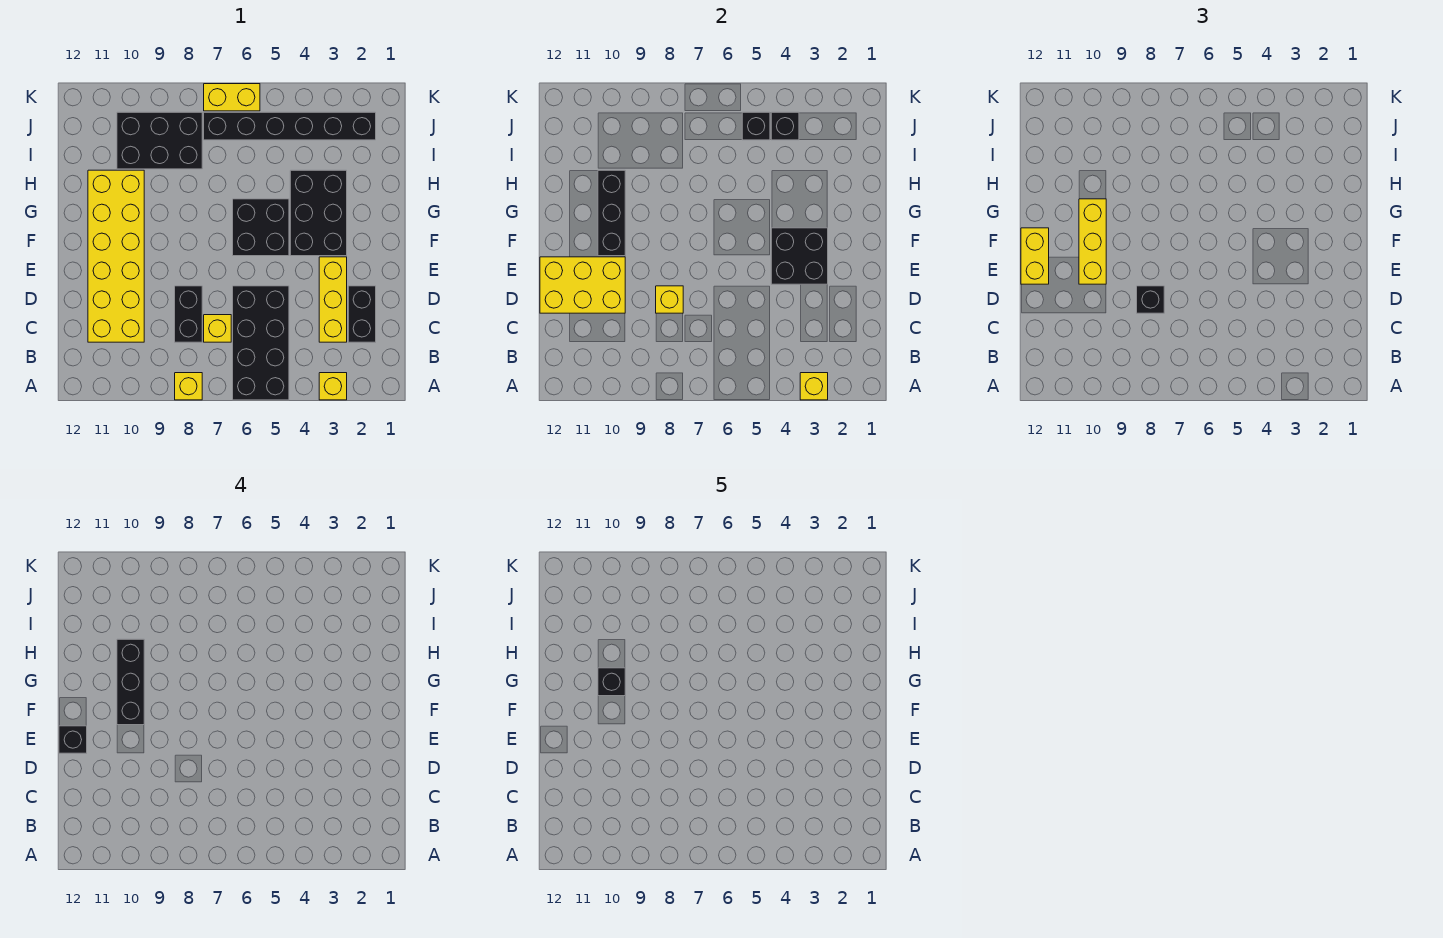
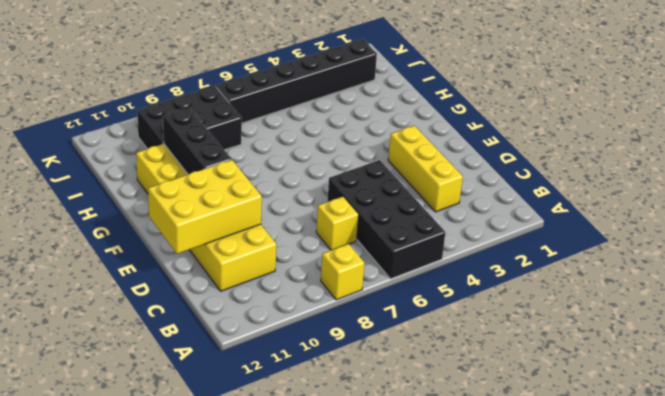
none -> yellow 1x1 brick [319,373,347,400]
none -> black 1x2 brick [348,286,376,342]
none -> black 1x2 brick [175,286,202,342]

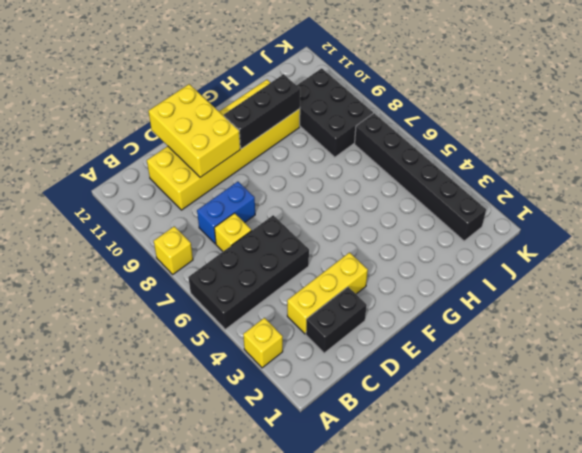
blue 1x2 brick [197,182,255,244] -> black 1x2 brick [175,286,202,342]
none -> black 2x3 brick [290,170,347,256]
none -> black 2x2 brick [233,199,289,256]
none -> yellow 1x2 brick [204,84,260,111]

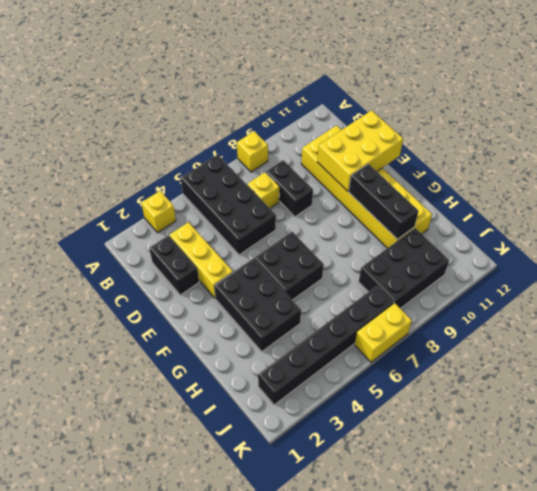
none -> yellow 1x1 brick [800,373,828,400]
none -> yellow 1x1 brick [656,286,683,313]
none -> black 2x2 brick [771,228,828,284]

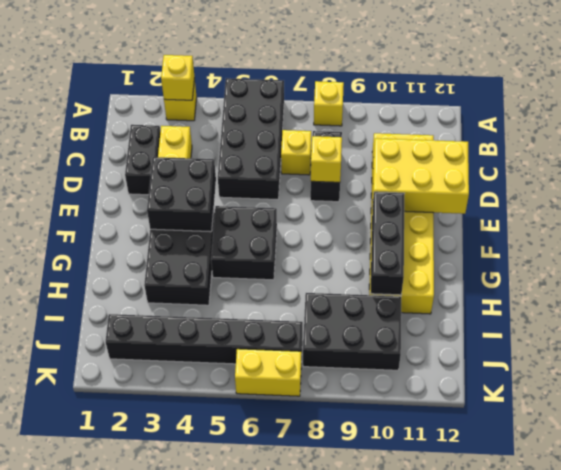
none -> black 1x1 brick [771,112,799,140]
none -> black 1x1 brick [742,112,770,140]
none -> black 1x1 brick [1137,286,1164,313]

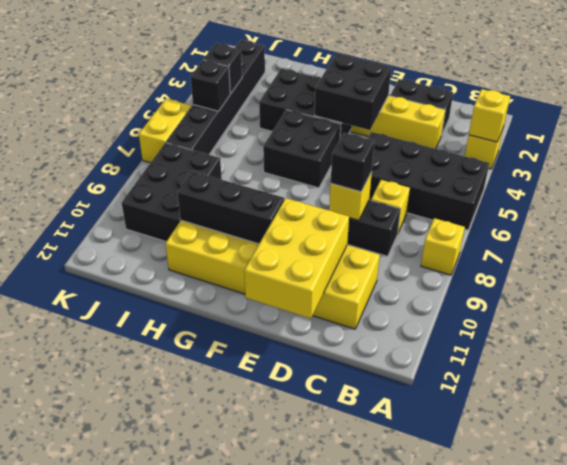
none -> yellow 1x3 brick [1079,199,1106,284]
none -> yellow 1x2 brick [1021,228,1049,284]
none -> black 1x1 brick [59,726,87,753]

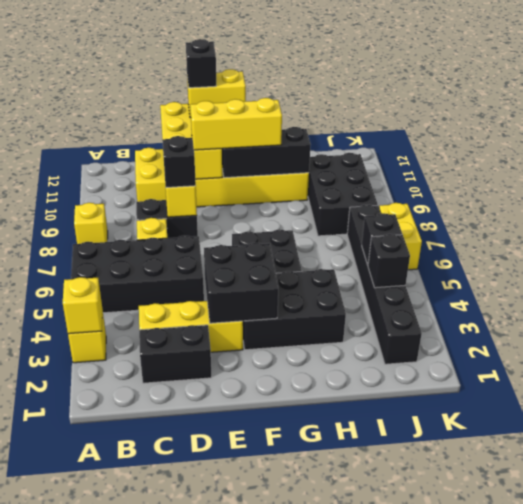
none -> black 1x3 brick [117,639,144,725]
none -> black 1x1 brick [598,668,625,696]

